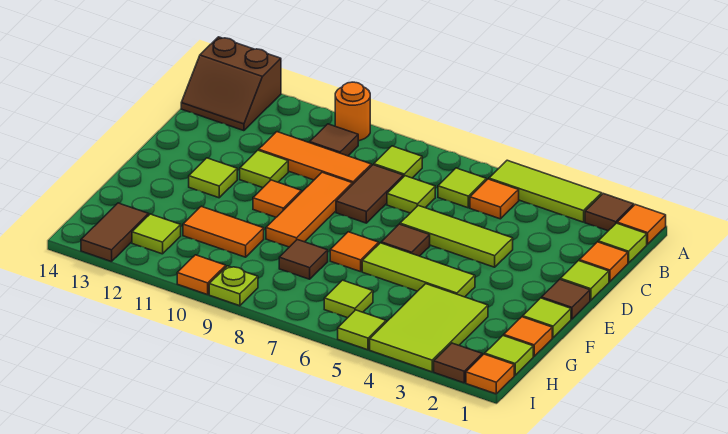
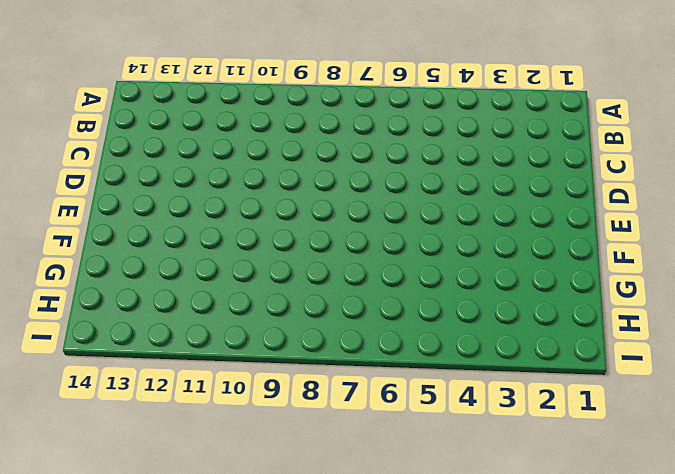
none -> orange 1x1 tile [617,205,666,244]
none -> brown 1x1 tile [585,194,634,231]
none -> lime 1x3 tile [489,160,602,222]
none -> orange 1x1 round brick [335,82,370,141]

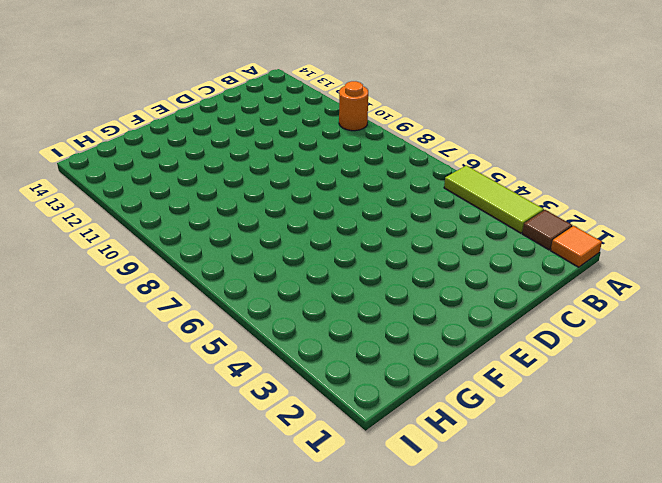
none -> brown 2x2 slope [181,37,281,131]
none -> lime 1x1 tile [598,223,647,263]
none -> orange 1x1 tile [470,179,519,219]
none -> lime 1x1 tile [438,168,486,208]

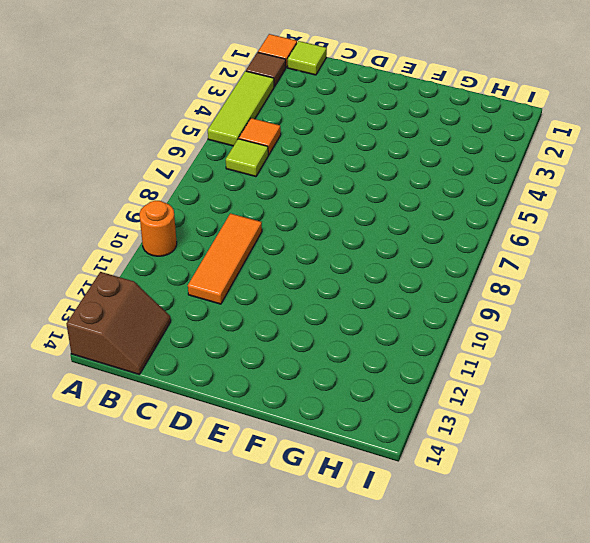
none -> lime 1x1 tile [374,146,422,178]
none -> brown 1x1 tile [310,124,358,156]
none -> orange 1x1 tile [579,242,628,282]
none -> lime 1x1 tile [387,176,435,213]

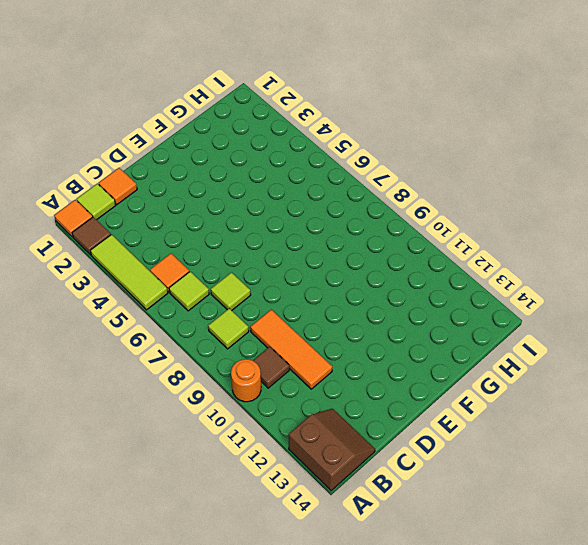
none -> brown 1x2 tile [336,165,403,223]
none -> lime 1x1 tile [560,261,609,300]
none -> lime 1x3 tile [400,206,513,267]
none -> orange 1x3 tile [266,172,352,247]

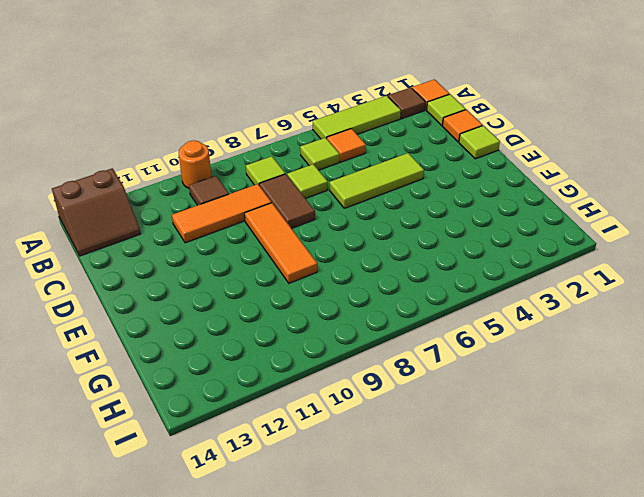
none -> lime 1x1 tile [240,150,288,188]
none -> brown 1x1 tile [542,279,590,319]
none -> brown 1x1 tile [381,224,430,256]
none -> orange 1x1 tile [253,180,301,217]

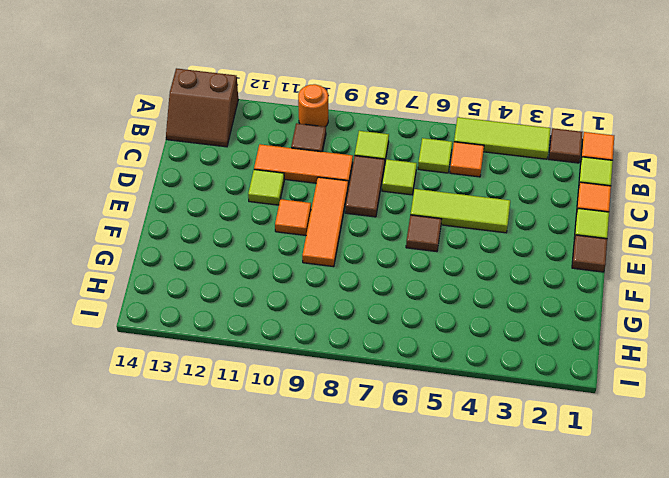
none -> lime 1x1 tile [189,158,237,198]
none -> lime 1x1 tile [523,298,571,338]
none -> lime 1x3 tile [362,243,475,297]
none -> orange 1x1 tile [330,232,379,272]

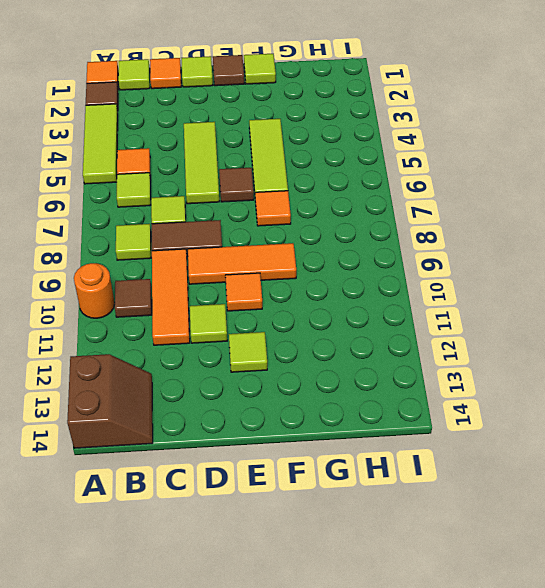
none -> orange 1x1 tile [504,317,552,356]
none -> lime 2x3 tile [370,284,488,372]
none -> brown 1x1 tile [279,240,328,279]
none -> orange 1x2 tile [183,206,264,257]

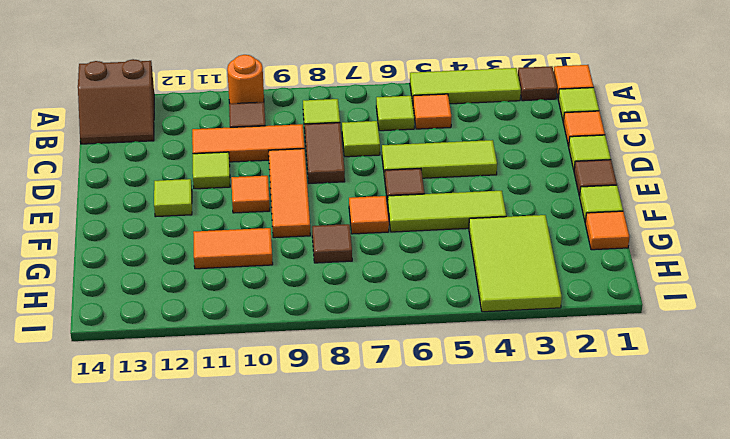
none -> lime 1x1 tile [485,335,533,375]
none -> lime 1x1 tile [324,280,373,318]
none -> lime 1x1 tile [132,214,181,254]
none -> brown 1x2 tile [81,203,149,262]

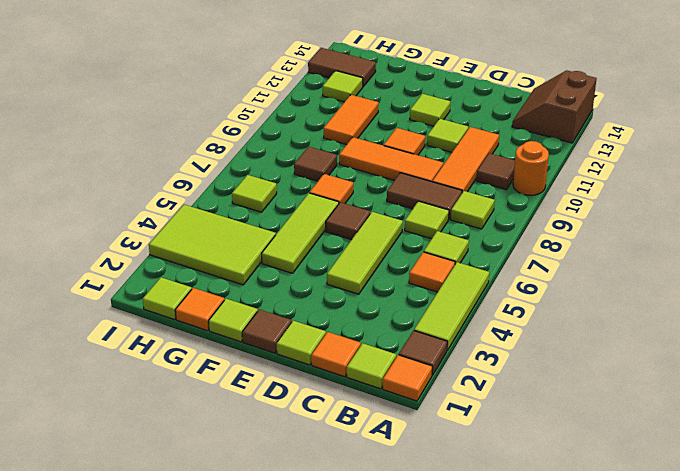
none -> orange 1x1 tile [466,354,514,394]
none -> brown 1x1 tile [434,343,482,383]
none -> lime 1x1 tile [338,310,386,350]
none -> lime 1x1 plate [209,266,258,306]

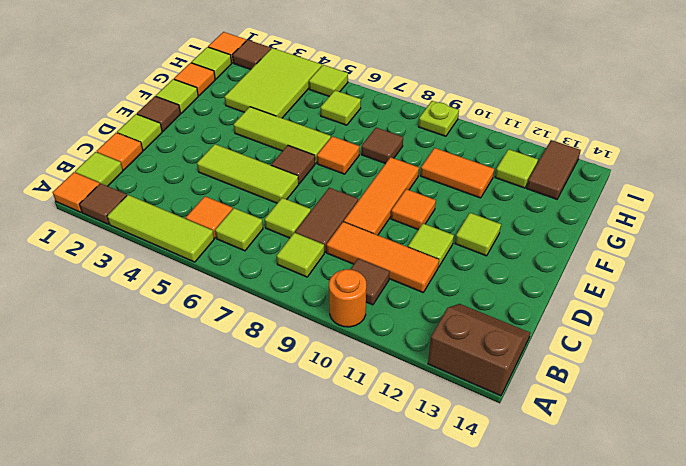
none -> orange 1x1 tile [177,255,226,295]

